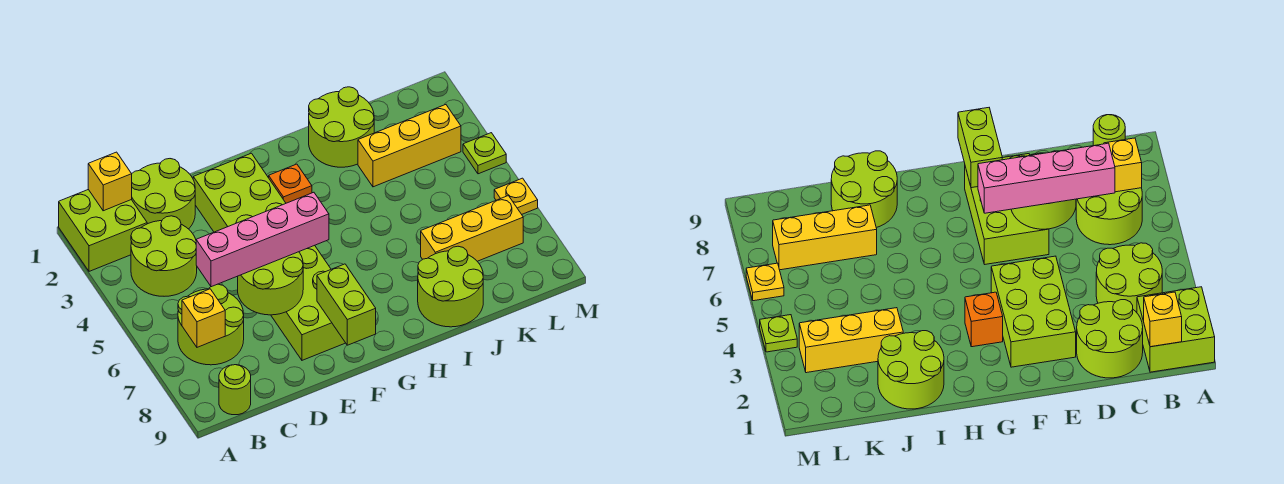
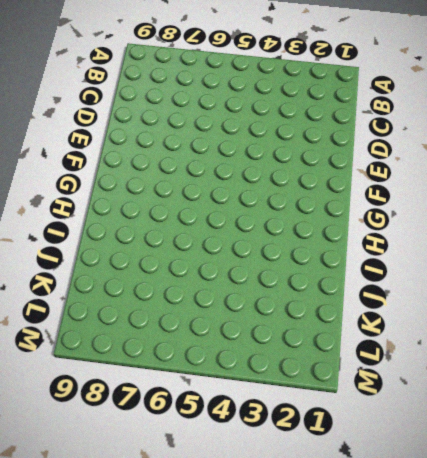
none -> lime 2x2 brick [59,190,147,271]
none -> lime 2x2 round brick [131,216,197,296]
none -> lime 2x2 round brick [178,284,244,365]

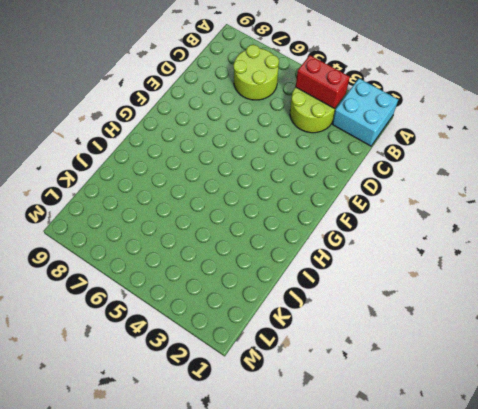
cyan 2x2 brick [332,79,398,146] -> lime 2x2 brick [59,190,147,271]
red 1x2 brick [296,55,350,109] -> none
none -> lime 1x1 round brick [219,365,251,415]
none -> lime 2x2 round brick [132,159,195,229]
none -> lime 2x3 brick [193,153,286,232]

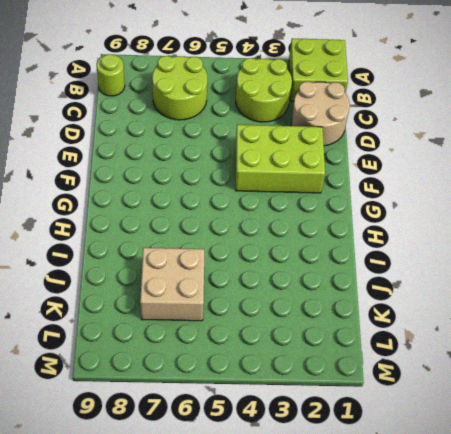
tan 2x2 round brick [291,82,350,146] -> lime 2x2 round brick [132,159,195,229]
tan 2x2 brick [140,248,204,321] -> yellow 1x3 brick [421,196,523,261]
none -> lime 2x3 brick [271,245,345,360]
none -> orange 1x1 brick [269,164,312,203]
none -> lime 2x2 round brick [309,87,374,167]

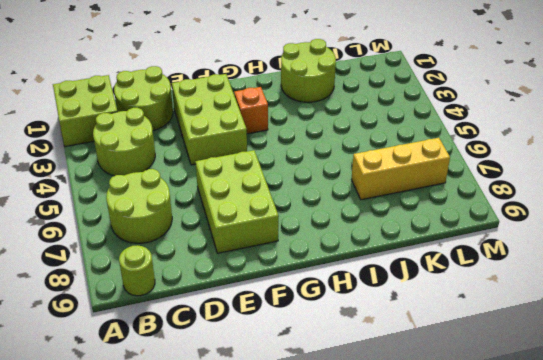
none -> lime 2x2 round brick [418,246,483,327]
none -> yellow 1x3 brick [358,105,461,187]
none -> lime 1x1 plate [463,133,506,174]

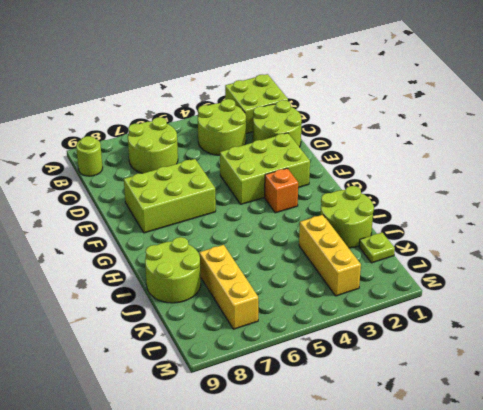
lime 1x1 plate [359,233,395,263] -> lime 1x1 plate moved to [463,133,506,174]
none -> yellow 1x1 plate [494,178,538,214]
none -> yellow 1x1 brick [88,152,132,211]
none -> yellow 1x1 brick [182,289,225,347]

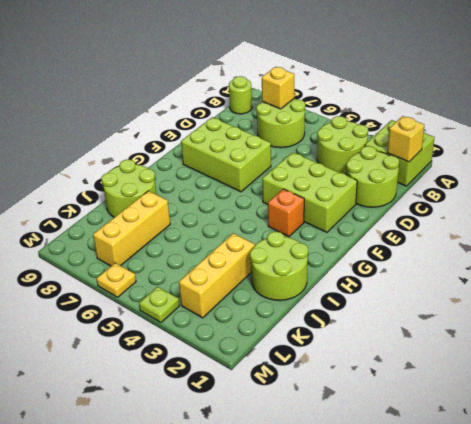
none -> lime 2x2 round brick [238,252,303,315]
none -> lime 1x2 brick [317,264,376,345]
none -> pink 1x4 brick [196,192,329,287]

